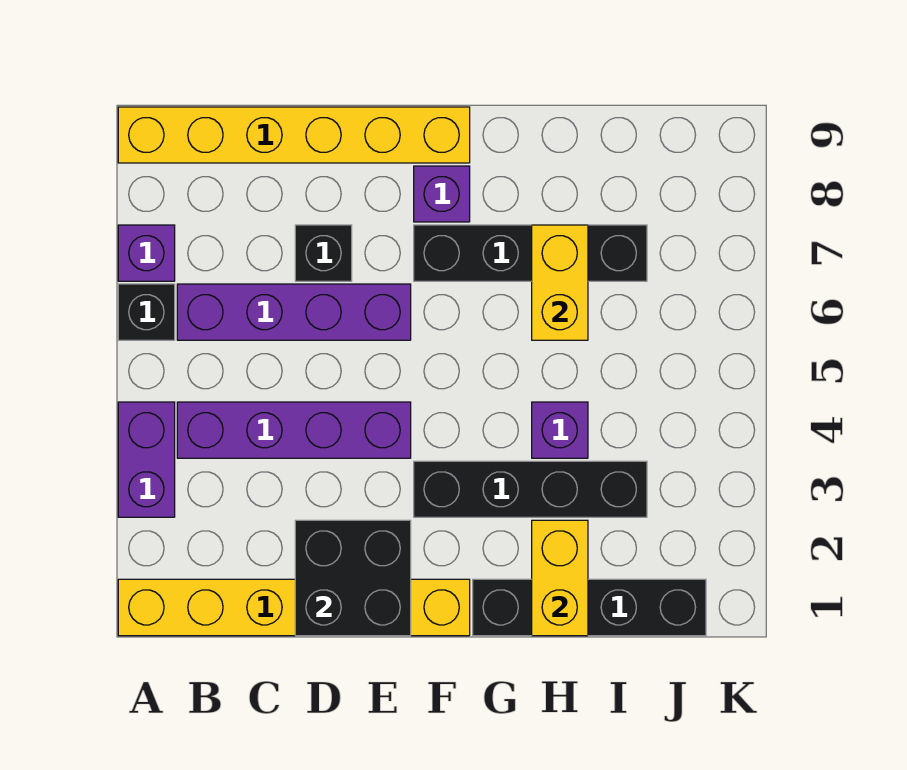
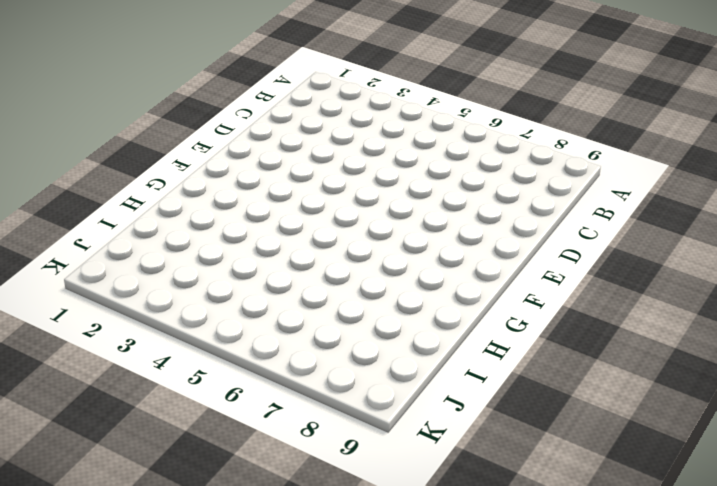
none -> yellow 1x6 brick [118,579,470,636]
none -> purple 1x2 brick [118,402,175,517]
none -> black 1x1 brick [118,284,175,340]

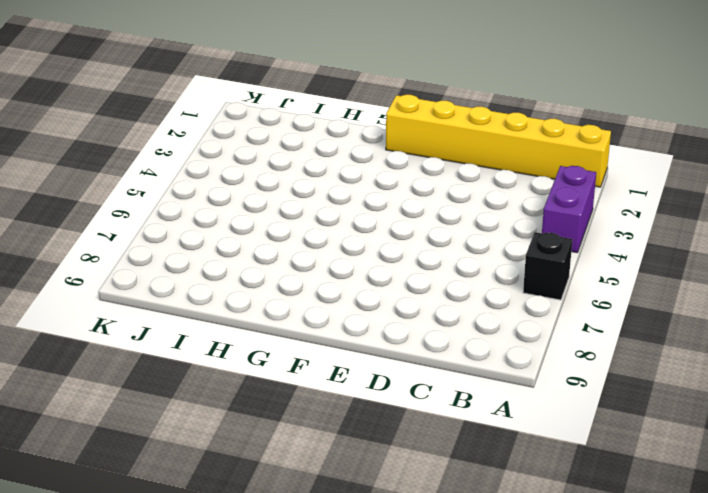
none -> purple 1x1 brick [118,225,175,281]
none -> yellow 1x6 brick [118,107,470,163]
none -> purple 1x4 brick [177,402,411,458]

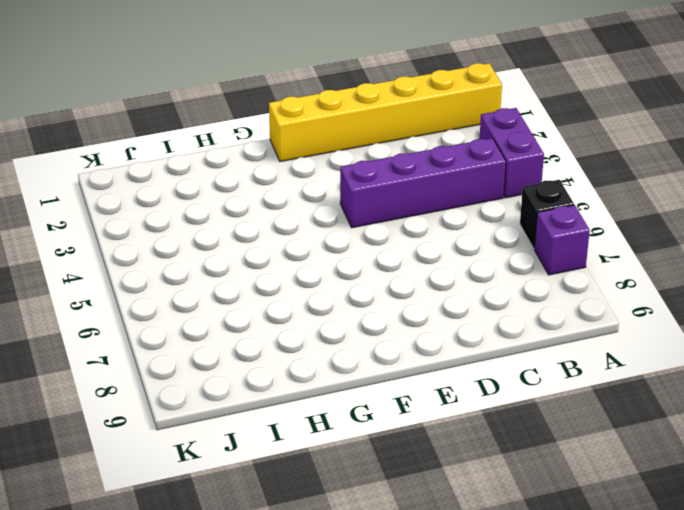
none -> yellow 1x6 brick [118,107,470,163]
none -> purple 1x4 brick [177,284,411,340]
none -> black 1x1 brick [295,225,352,281]

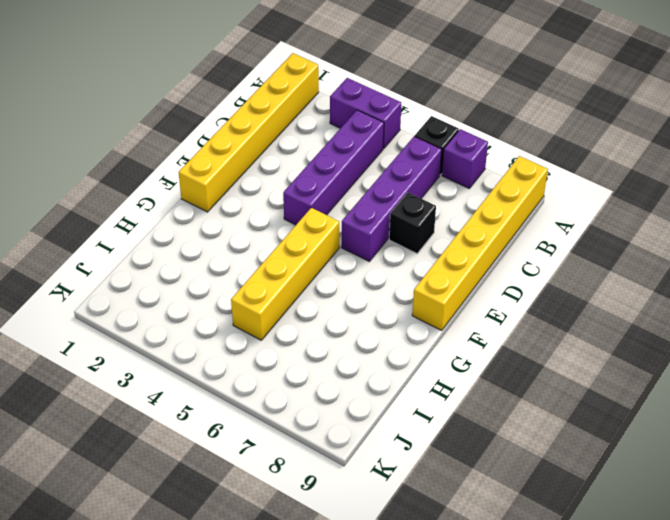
yellow 1x4 brick [231,208,339,340] -> none
none -> black 1x4 brick [414,461,647,517]
none -> black 1x4 brick [414,225,647,281]
none -> purple 1x1 brick [414,166,470,222]

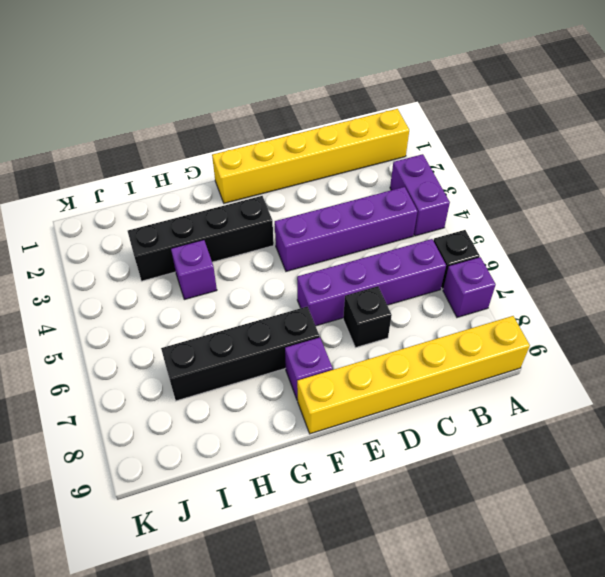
none -> black 1x4 brick [473,579,706,636]
none -> black 2x2 brick [295,520,411,636]
none -> yellow 1x2 brick [532,520,588,636]

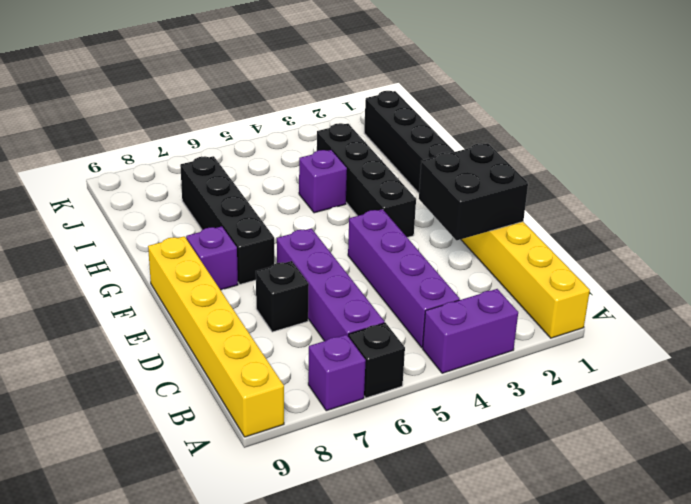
none -> yellow 1x2 brick [532,520,588,636]
none -> yellow 1x2 brick [532,225,588,340]

